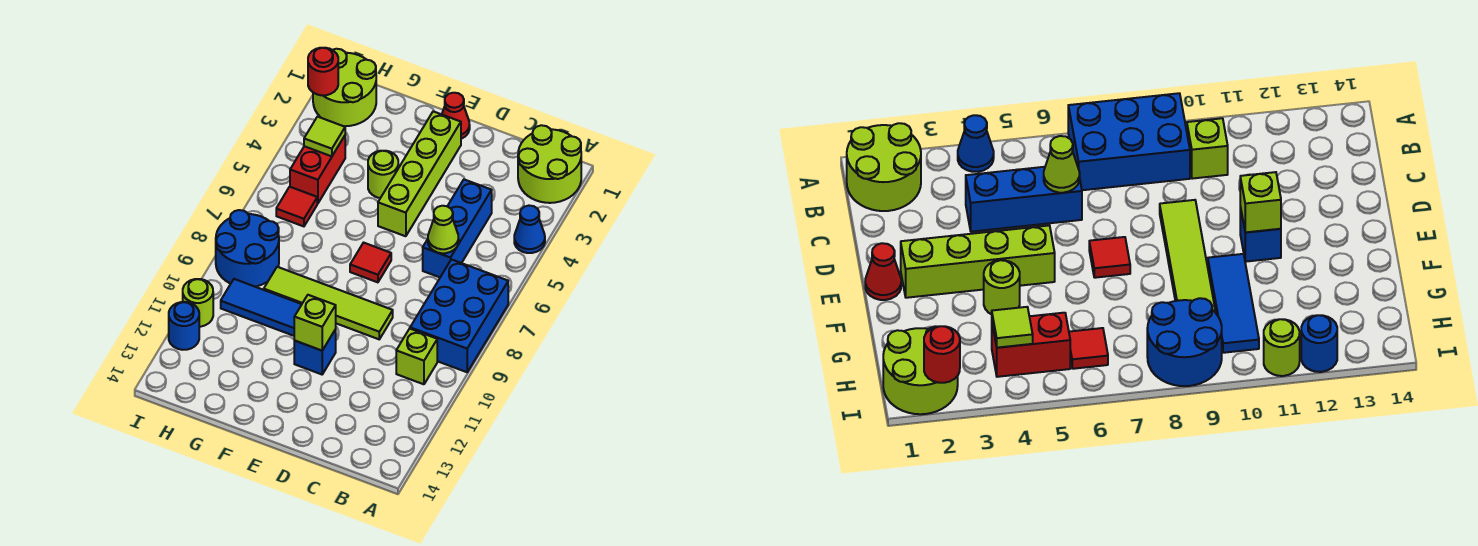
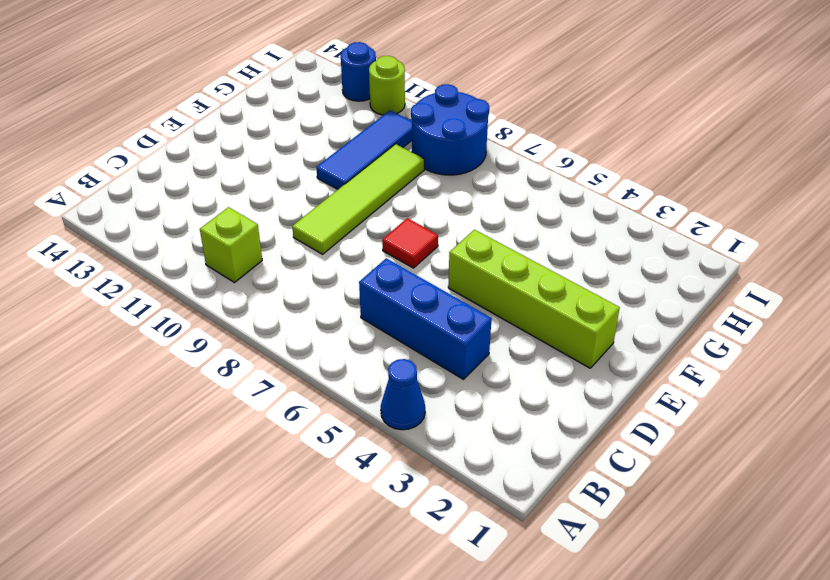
none -> lime 2x2 round brick [518,125,581,203]
none -> blue 2x3 brick [410,259,508,372]
none -> red 1x1 cone [442,93,470,139]

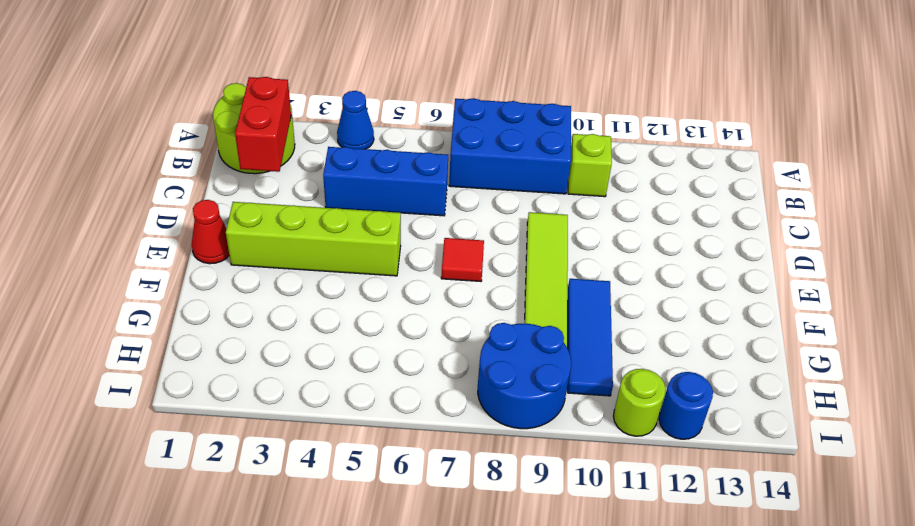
red 1x2 brick [235,77,291,172] -> red 1x2 brick turned to [290,136,345,203]
none -> blue 1x1 brick [294,329,336,374]
none -> lime 1x1 round brick [368,151,398,198]
none -> lime 2x2 round brick [313,49,376,126]

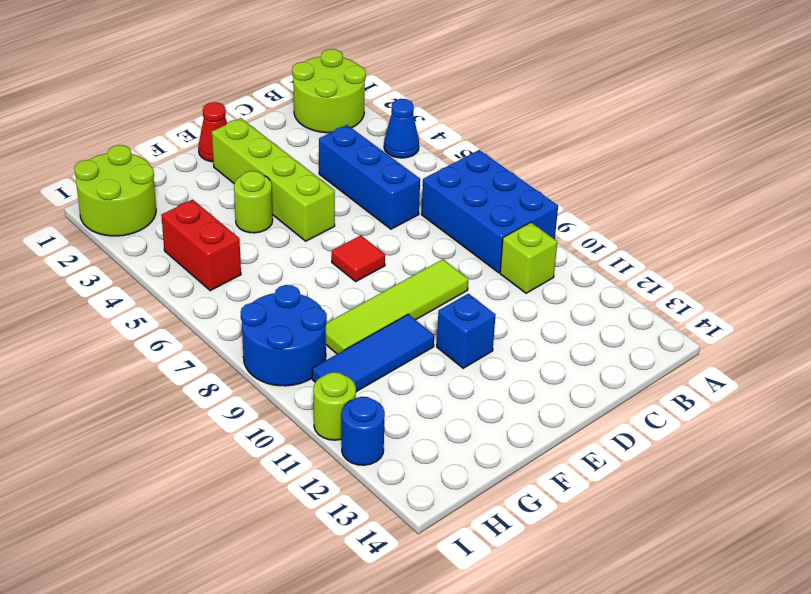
none -> red 1x1 tile [276,187,317,226]
none -> lime 1x1 cone [428,206,459,253]
none -> lime 1x1 brick [294,295,336,351]

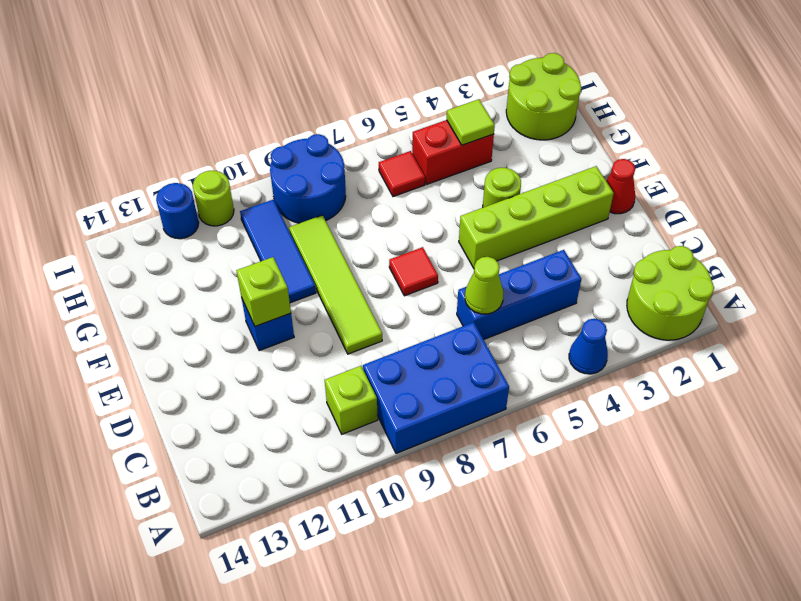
none -> red 1x1 round brick [308,48,338,95]

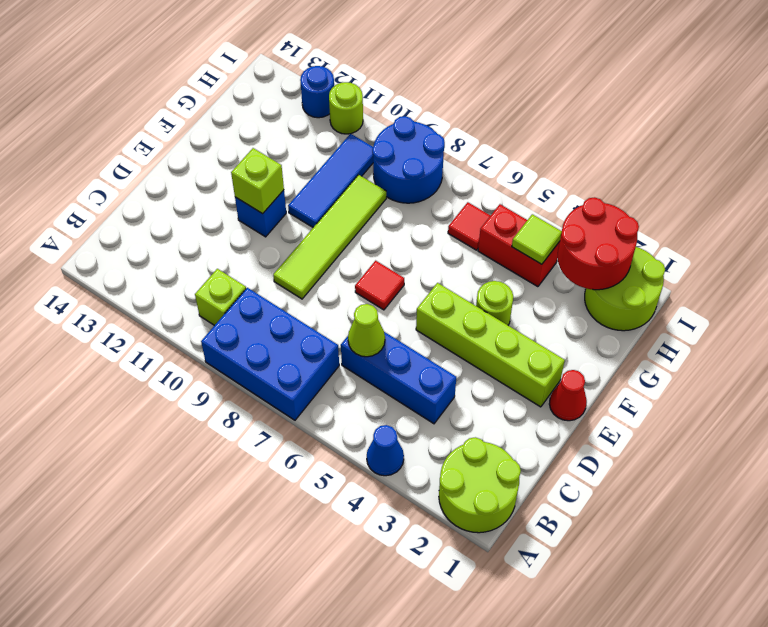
red 2x2 round brick [558,197,639,290] -> red 1x1 round brick [308,48,338,95]

